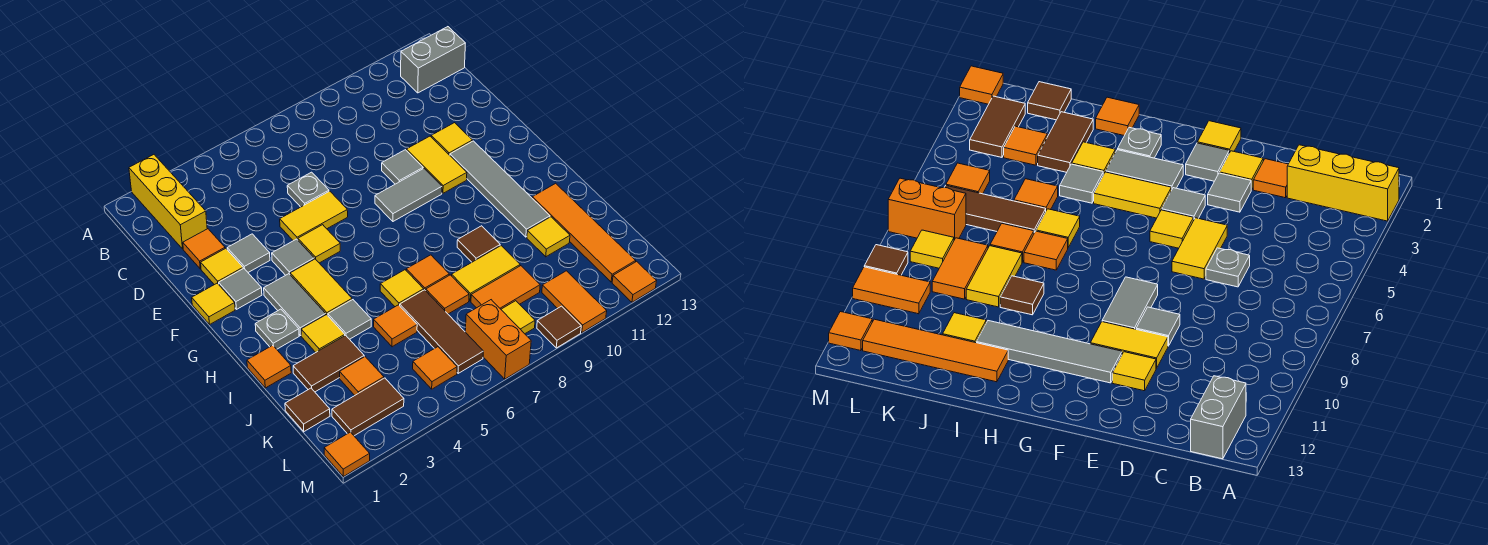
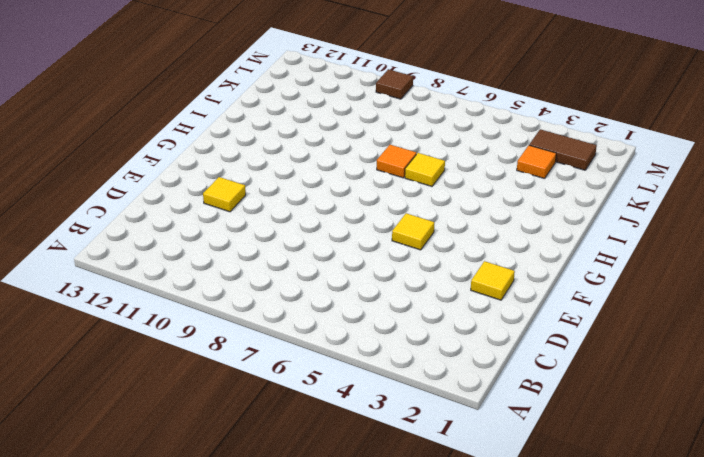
none -> yellow 1x3 brick [129,155,207,249]
none -> grey 1x2 brick [401,27,465,93]
none -> orange 1x1 tile [183,229,225,269]
none -> grey 1x1 plate [287,172,329,207]

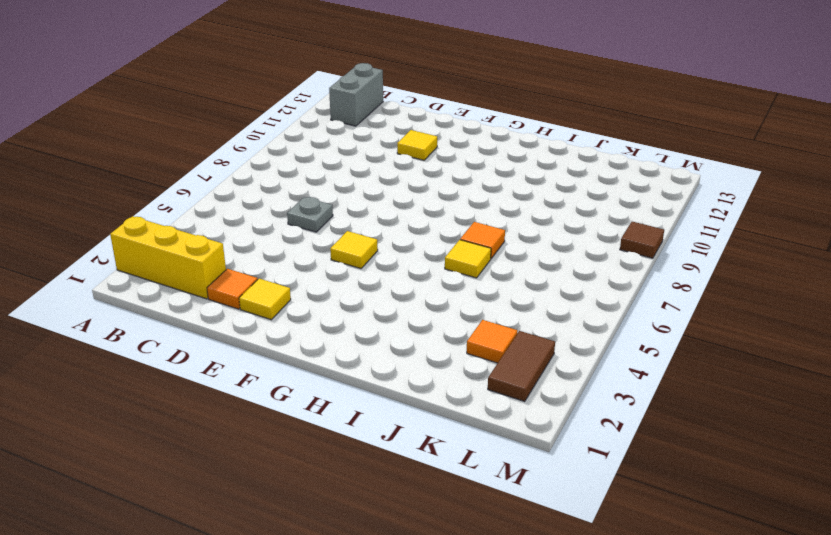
none -> grey 1x1 tile [227,234,270,272]
none -> yellow 1x2 tile [280,191,348,241]
none -> grey 1x1 tile [382,150,423,184]
none -> yellow 1x2 tile [407,136,467,193]

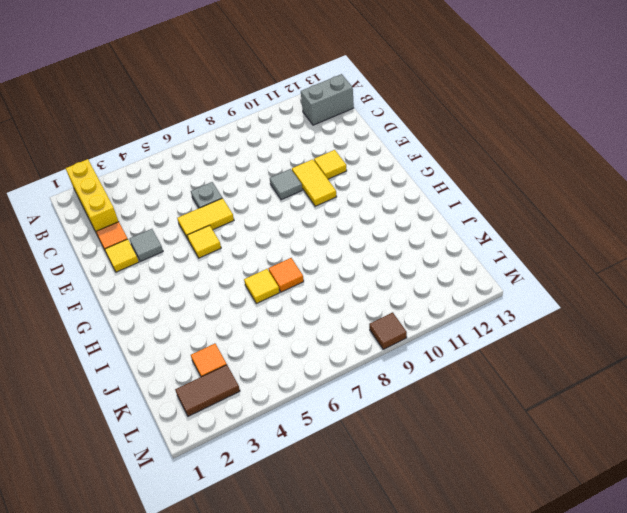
none -> yellow 1x1 tile [192,283,235,324]
none -> grey 1x1 tile [219,268,262,309]
none -> grey 1x1 tile [272,239,314,275]
none -> grey 1x2 tile [375,169,442,221]

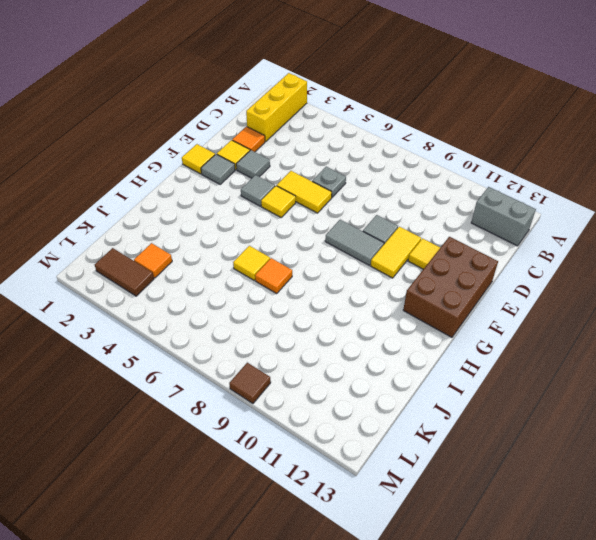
brown 2x3 brick [403,237,498,337] -> none
none -> grey 1x4 tile [450,141,550,237]
none -> grey 1x2 tile [264,274,326,336]
none -> yellow 1x2 tile [290,259,352,315]
none -> grey 1x1 plate [255,309,299,349]

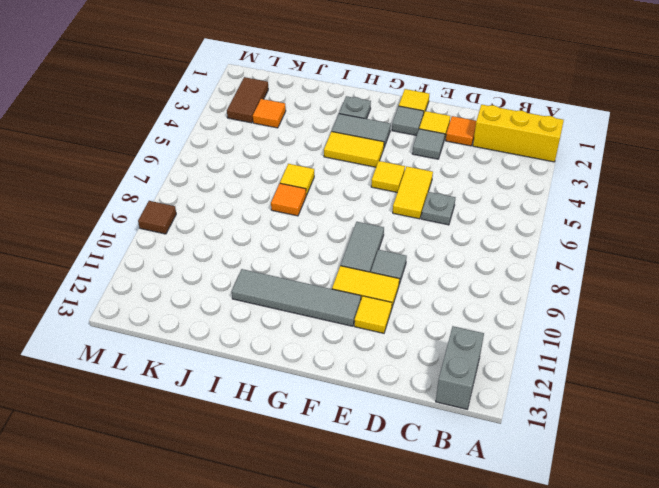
none -> grey 1x1 tile [272,239,314,275]
none -> orange 1x1 tile [247,345,291,388]
none -> yellow 1x1 tile [301,315,345,352]
none -> grey 1x1 tile [328,300,371,339]

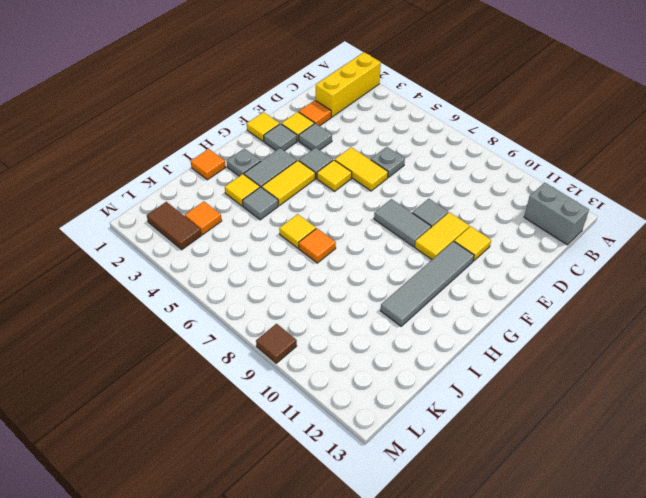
none -> brown 1x1 tile [457,226,500,262]
none -> orange 1x4 tile [532,183,636,282]
none -> brown 1x2 tile [293,335,364,392]
none -> orange 1x1 tile [374,305,417,347]

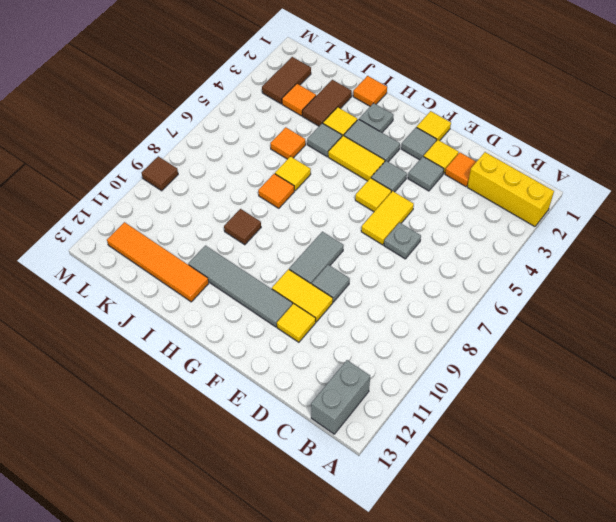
none -> brown 1x3 tile [400,290,483,374]
none -> orange 1x1 tile [426,275,469,314]
none -> yellow 1x2 tile [452,246,520,301]
none -> yellow 1x1 tile [527,217,570,257]

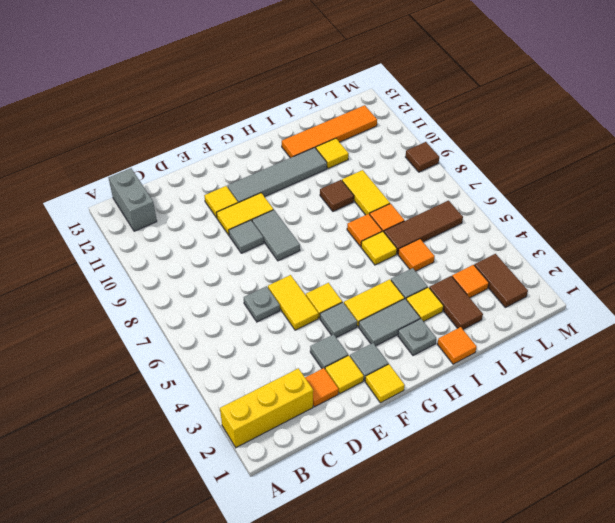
none -> brown 1x1 tile [285,388,330,431]
none -> orange 1x2 tile [471,266,540,309]
none -> orange 1x1 tile [413,347,457,389]
none -> orange 1x2 brick [465,300,531,379]

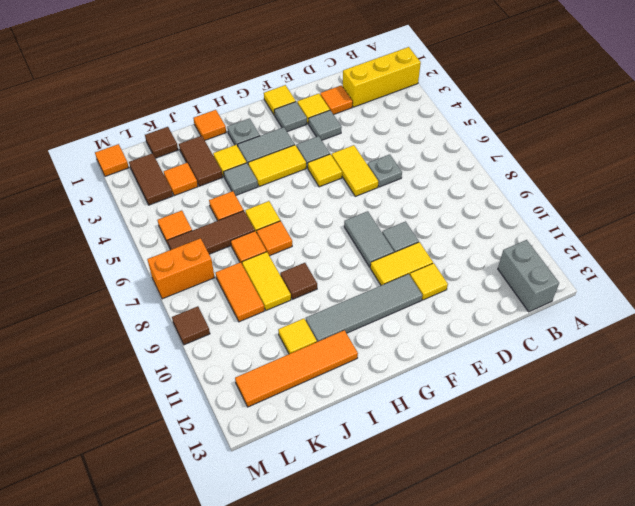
none -> yellow 1x1 tile [501,301,535,334]
none -> orange 1x2 tile [542,271,607,333]
none -> orange 1x1 tile [612,261,656,302]

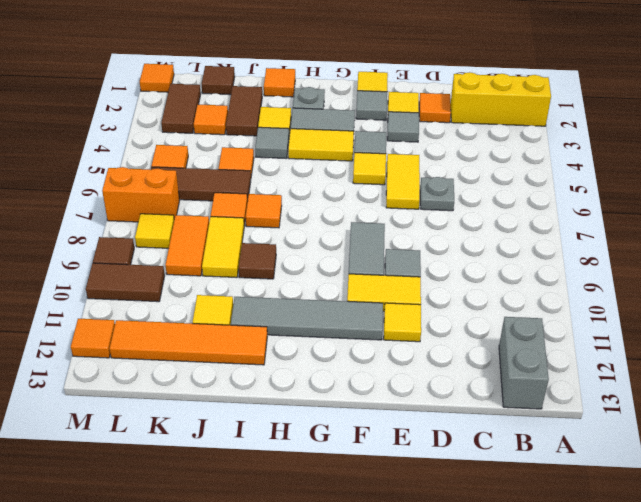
brown 1x2 tile [86,263,165,302] -> orange 1x2 tile [542,271,607,333]
none -> yellow 1x1 tile [380,270,424,307]

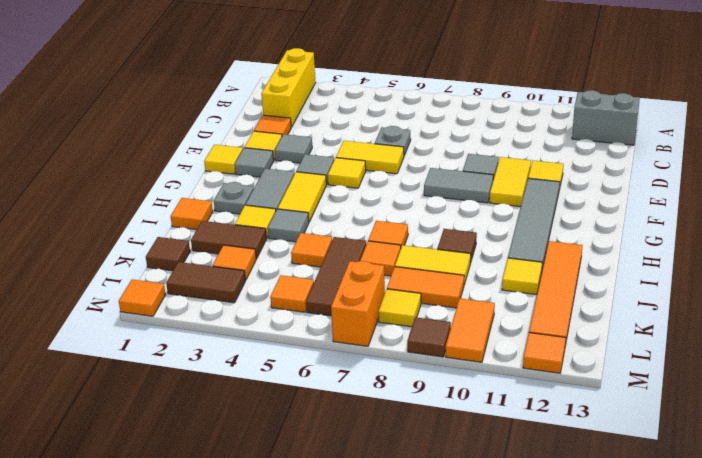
none -> yellow 1x1 tile [380,270,424,307]

